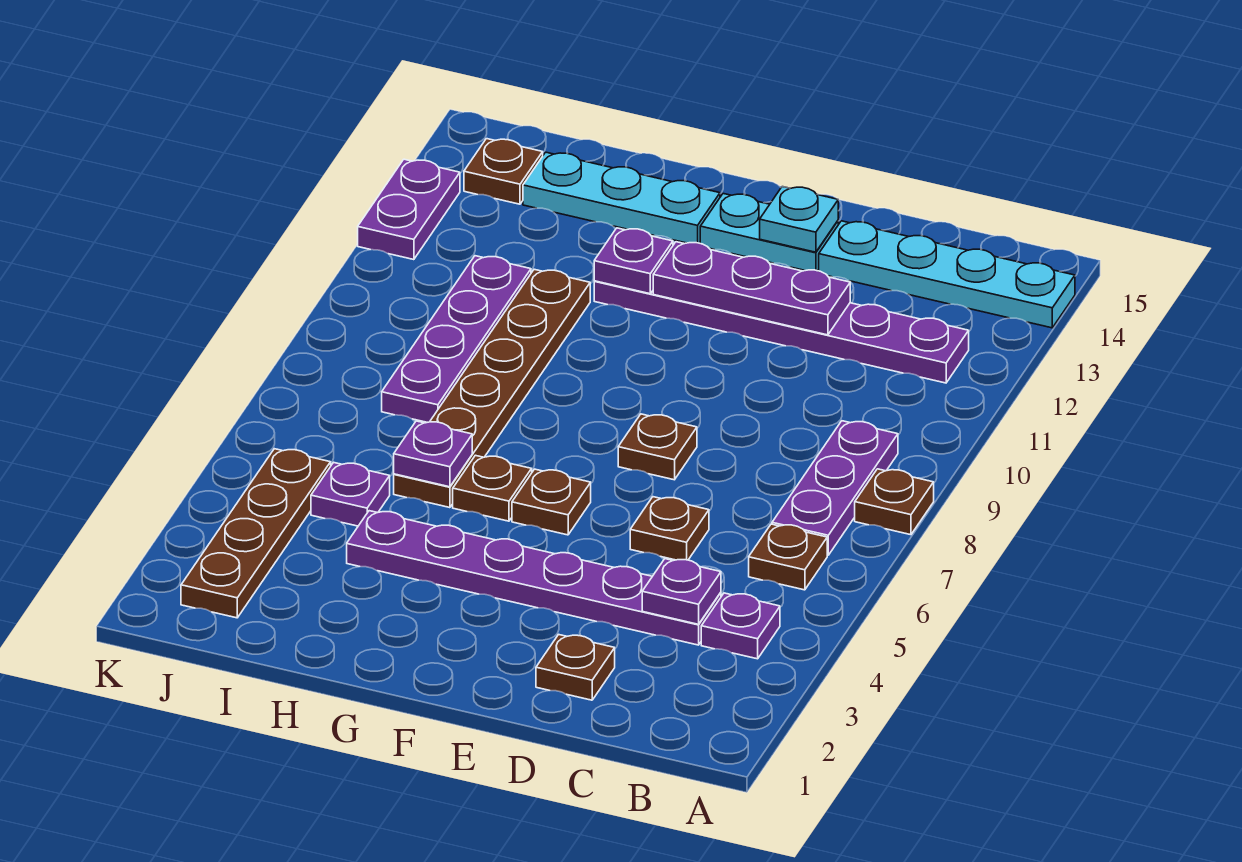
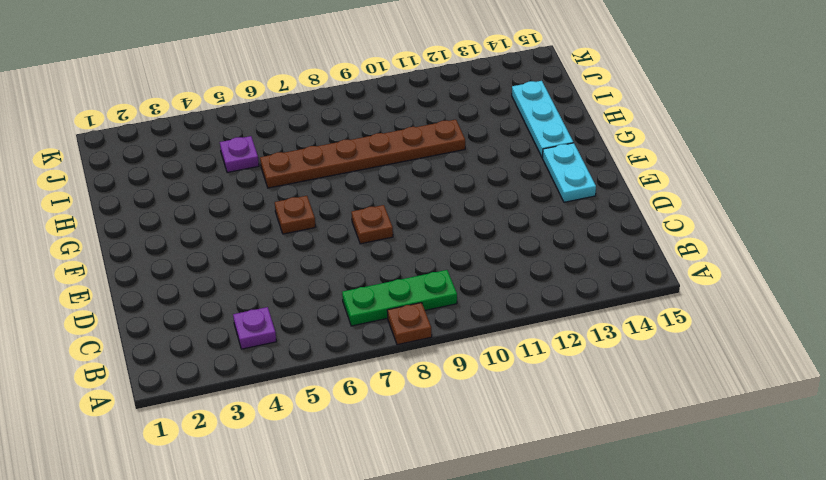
green 1x3 plate [342,270,457,326] -> purple 1x3 plate [772,421,898,555]
none -> cyan 1x4 plate [819,221,1075,328]
none -> brown 1x1 plate [749,524,827,590]
none -> purple 1x6 plate [594,281,969,383]

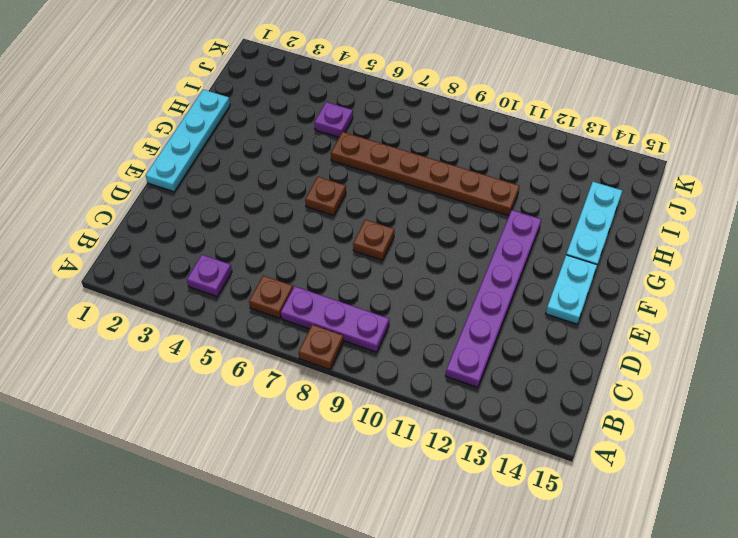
cyan 1x4 plate [146,90,230,192] -> cyan 1x4 plate moved to [819,221,1075,328]
none -> purple 1x6 plate [347,511,721,645]
none -> brown 1x1 plate [536,635,615,700]
none -> brown 1x1 plate [630,497,709,560]

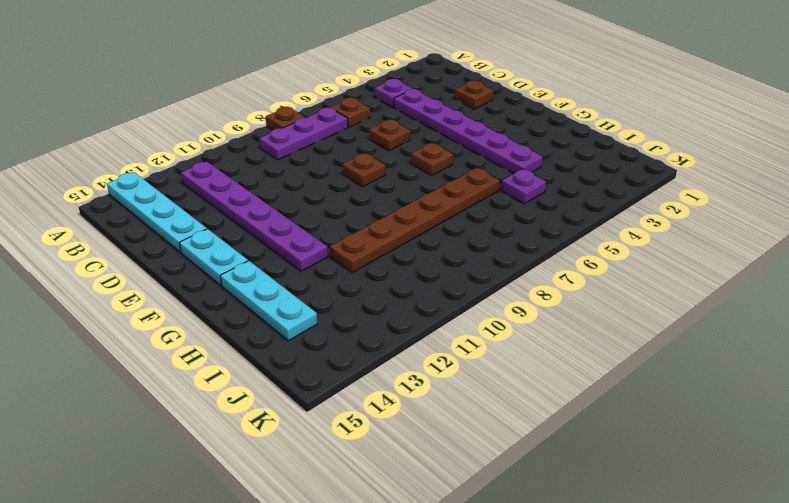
none -> brown 1x1 plate [453,455,532,521]
none -> purple 1x4 plate [382,256,531,422]
none -> brown 1x4 plate [181,449,331,618]

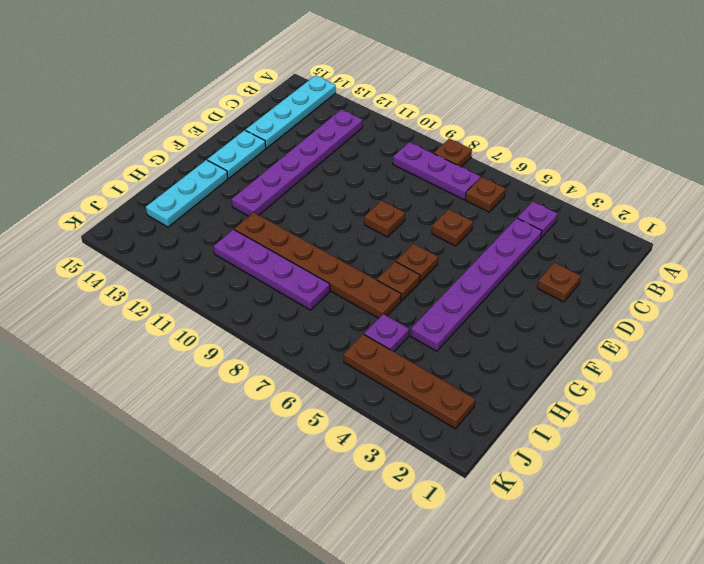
none -> brown 1x1 plate [464,139,543,204]
none -> purple 1x2 plate [358,159,460,260]
none -> purple 1x1 plate [642,559,721,624]

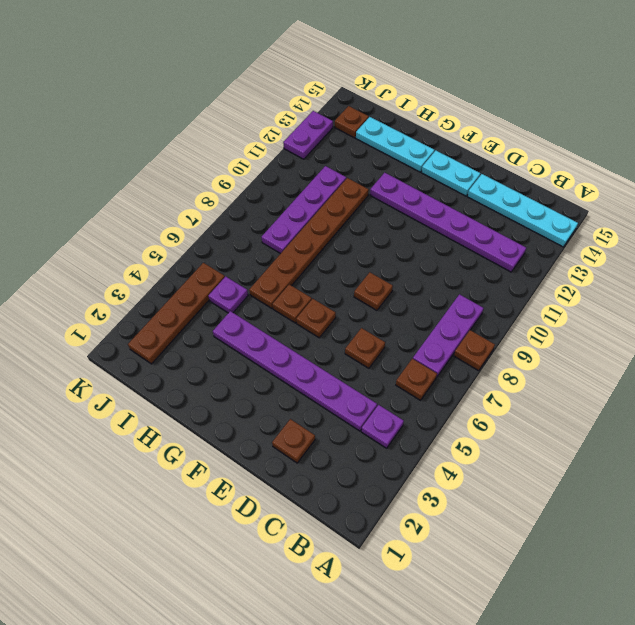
none -> purple 1x1 plate [642,559,721,624]
none -> purple 1x3 plate [653,242,850,335]
none -> cyan 1x1 plate [760,186,838,252]

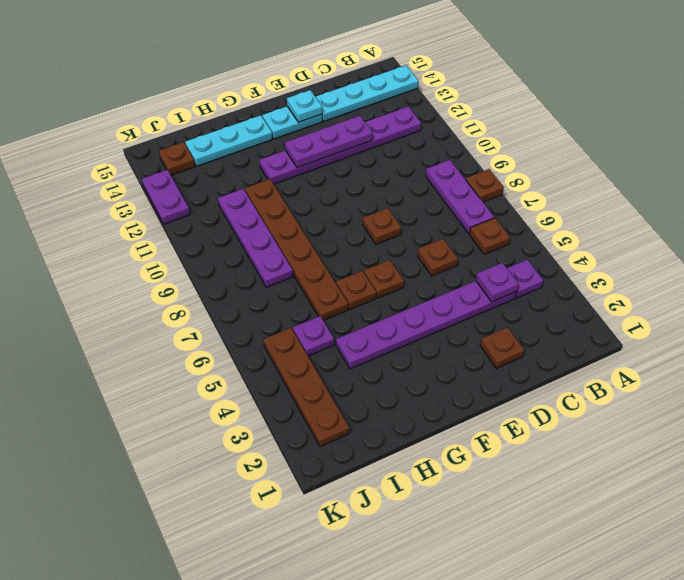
none -> purple 1x1 plate [594,228,673,294]
none -> purple 1x1 plate [394,421,472,487]

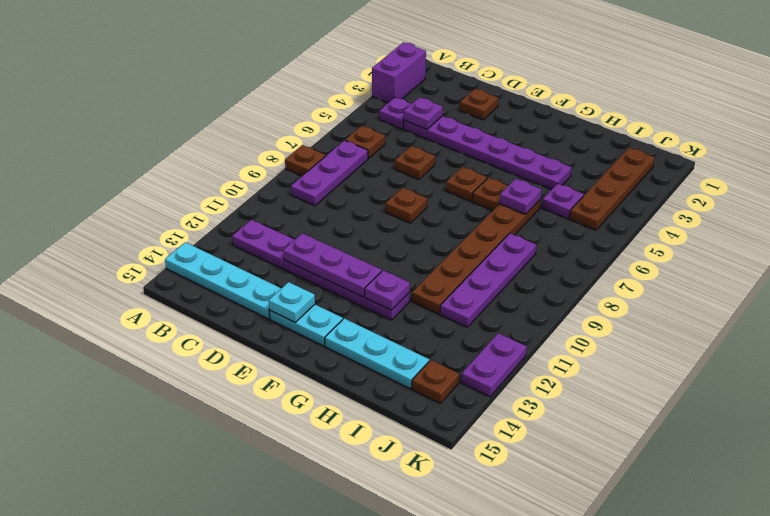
purple 1x2 brick [372,42,426,103] -> none

